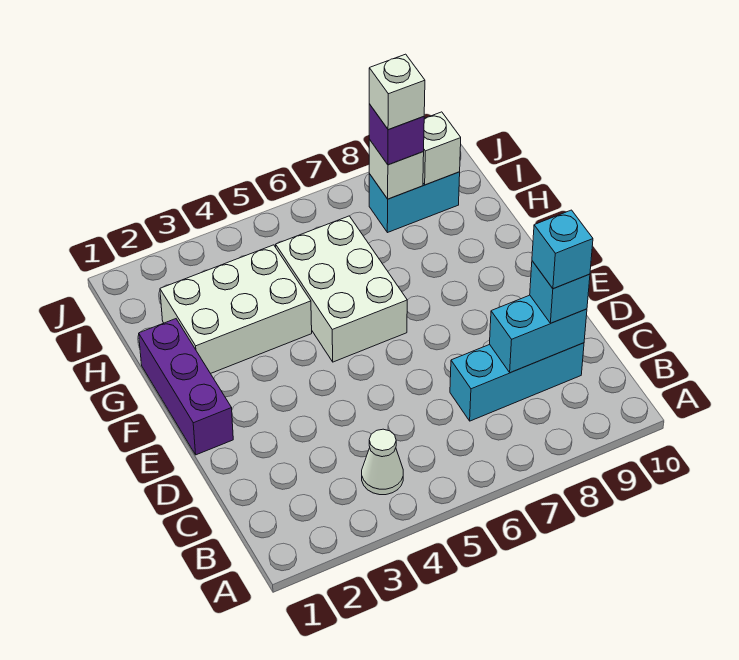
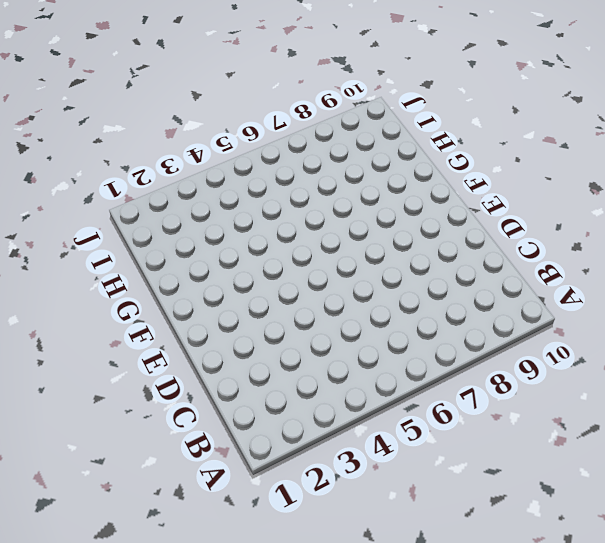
none -> white 1x1 cone [362,429,403,495]
none -> cyan 1x3 brick [450,343,584,421]
none -> purple 1x3 brick [139,319,233,455]

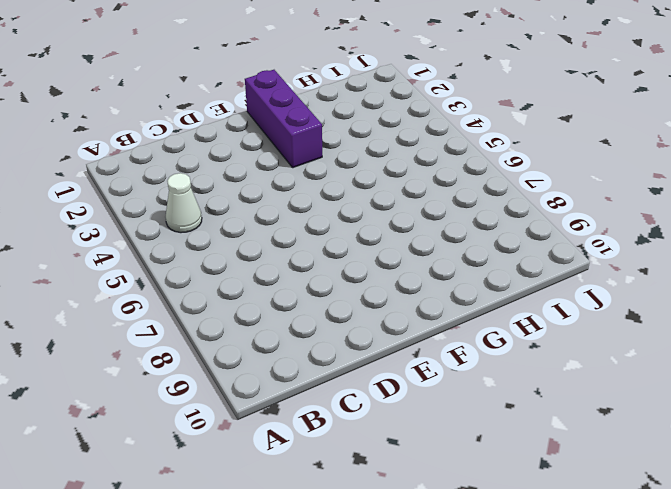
purple 1x3 brick [245,70,322,168] -> purple 1x3 brick turned to [139,319,233,455]
none -> cyan 1x3 brick [450,343,584,421]
none -> white 2x3 brick [276,216,407,362]
none -> white 2x3 brick [160,245,312,373]

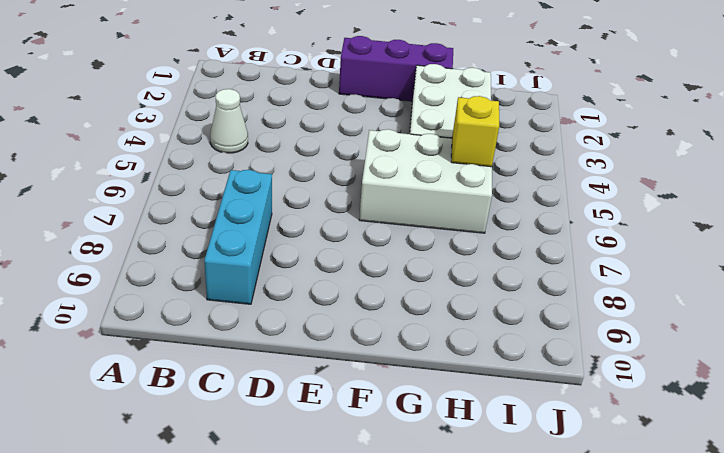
yellow 1x1 brick [451,96,499,167] -> none
none -> cyan 1x2 brick [369,172,460,233]
none -> cyan 1x2 brick [490,295,587,373]
none -> white 1x1 brick [369,139,424,199]

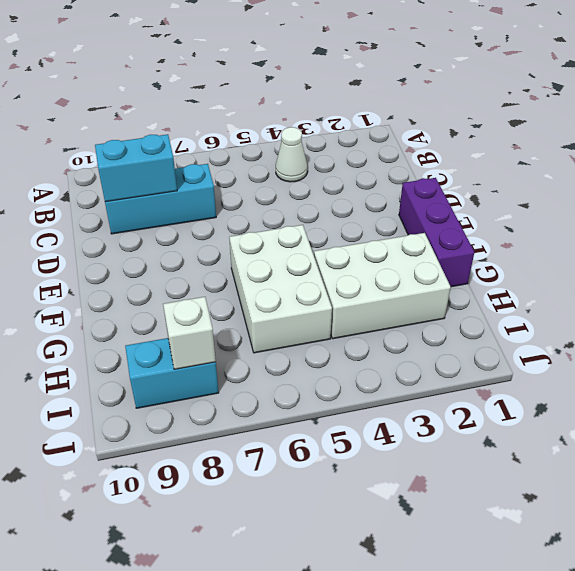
none -> white 1x1 brick [423,112,461,185]
none -> cyan 1x1 brick [530,261,590,323]
none -> purple 1x1 brick [369,104,424,165]

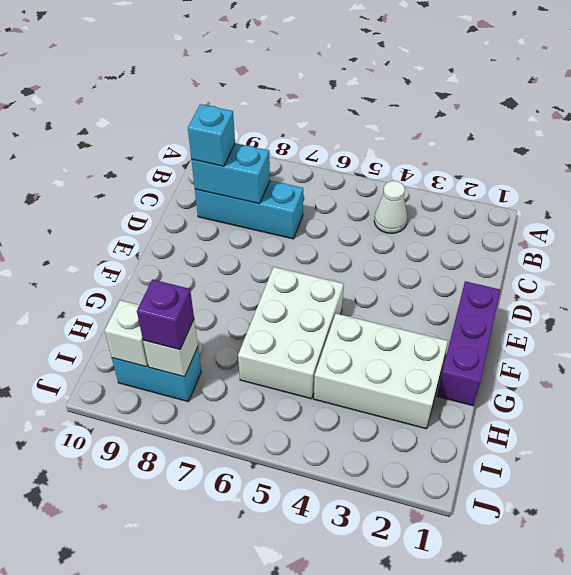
none -> cyan 1x1 brick [532,210,593,289]
none -> white 1x1 brick [369,54,425,130]

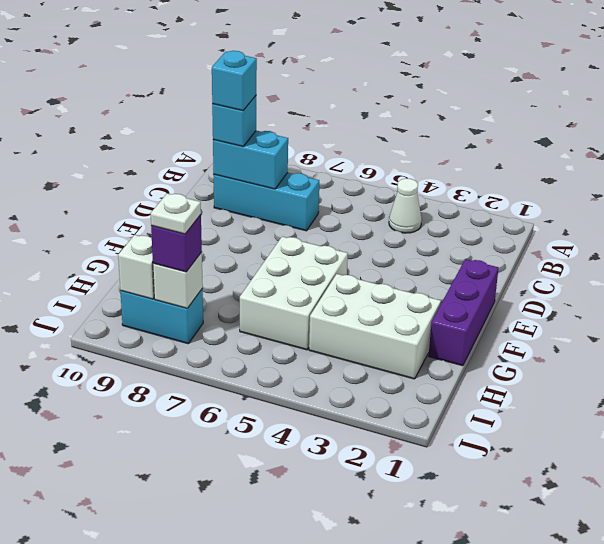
white 1x1 plate [151,193,201,234] -> white 1x1 brick [369,54,425,130]

